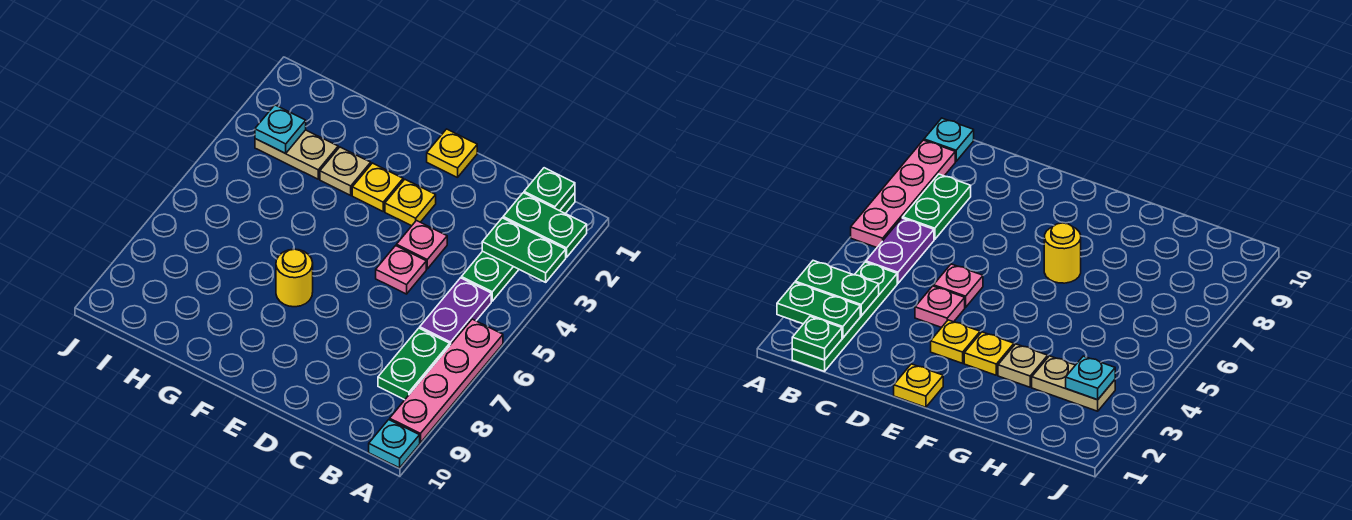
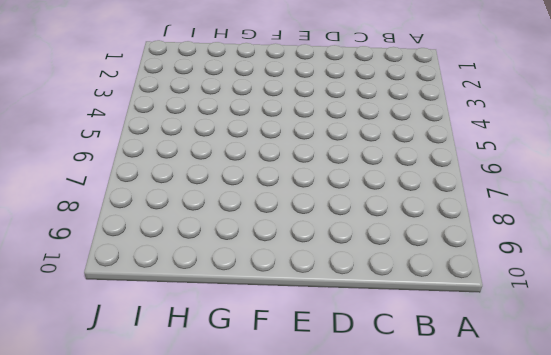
none -> pink 1x4 plate [390,319,503,443]
none -> cyan 1x1 plate [369,420,420,468]
none -> green 1x4 plate [461,193,575,301]

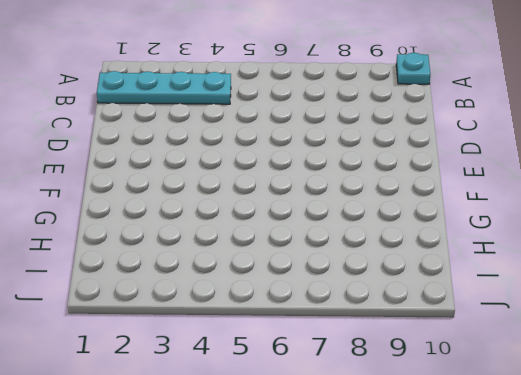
cyan 1x4 plate [97,71,231,104] -> green 1x4 plate [461,193,575,301]
none -> pink 1x4 plate [390,319,503,443]
none -> purple 1x2 plate [420,278,491,345]
none -> green 1x2 plate [378,328,450,400]

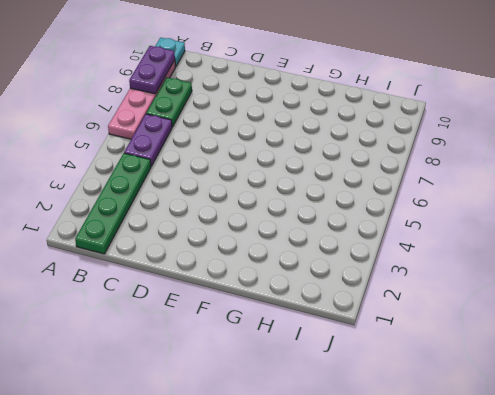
purple 1x2 plate [129,46,175,94] -> none
none -> pink 1x1 plate [396,221,447,269]
none -> pink 1x1 plate [376,246,426,294]
none -> yellow 1x1 plate [427,129,477,178]

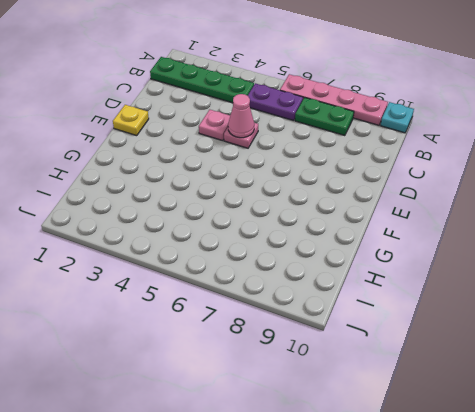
pink 1x1 cone [228,94,254,138] -> none
none -> yellow 1x1 plate [385,179,436,226]
none -> yellow 1x1 plate [352,163,403,211]
none -> yellow 1x1 round brick [276,249,313,307]

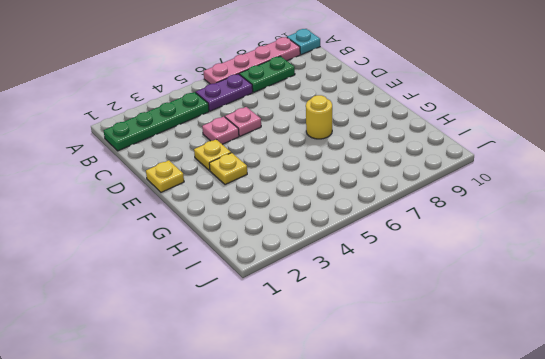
none -> tan 1x1 plate [320,147,371,195]
none -> tan 1x2 plate [255,130,338,179]
none -> green 1x2 plate [503,193,587,257]

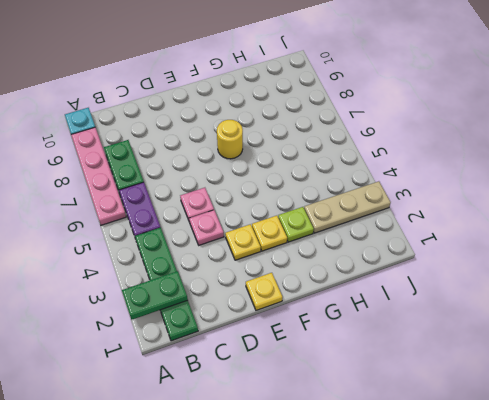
lime 1x1 plate [278,207,314,242] -> tan 1x1 plate [320,147,371,195]
tan 1x3 plate [304,181,391,233] -> tan 1x2 plate [255,130,338,179]
none -> green 1x2 plate [482,218,566,282]
none -> green 1x1 plate [524,168,575,211]
none -> cyan 1x1 plate [255,105,306,153]

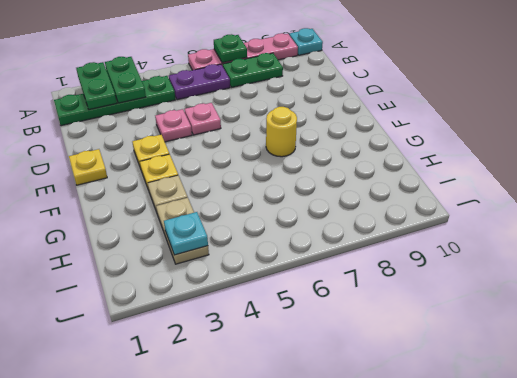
green 1x1 plate [214,34,247,63] -> green 1x1 plate moved to [524,168,575,211]

